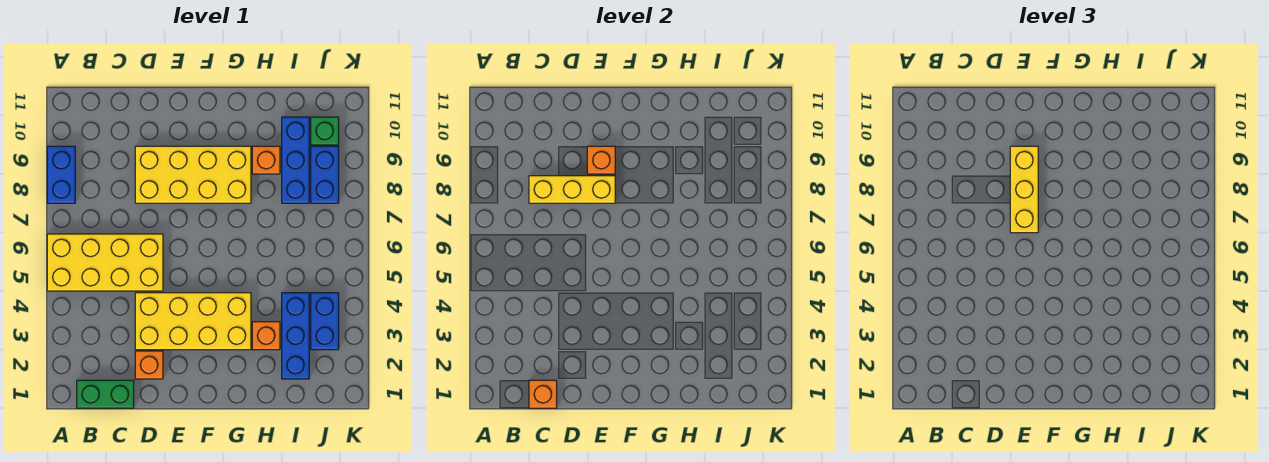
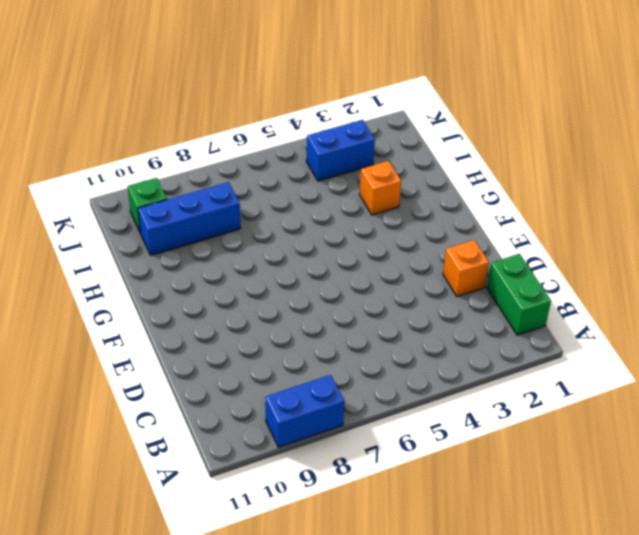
none -> yellow 2x4 brick [47,234,163,291]
none -> yellow 2x4 brick [135,293,251,350]
none -> yellow 2x4 brick [135,146,251,203]

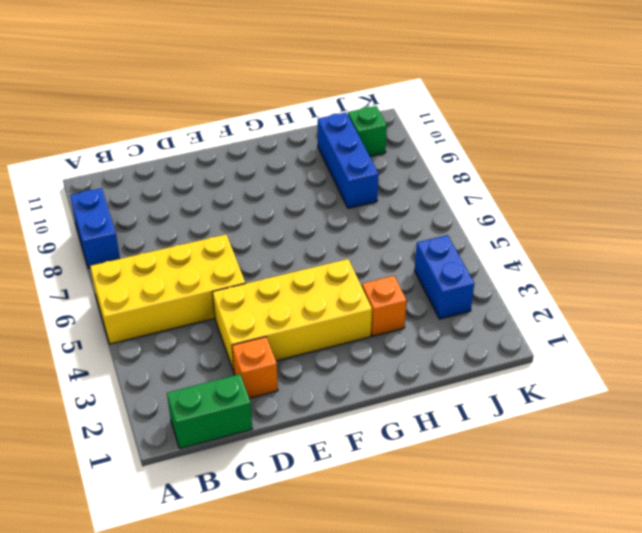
none -> yellow 2x4 brick [135,146,251,203]
none -> orange 1x1 brick [252,146,280,174]
none -> blue 1x3 brick [282,293,309,379]

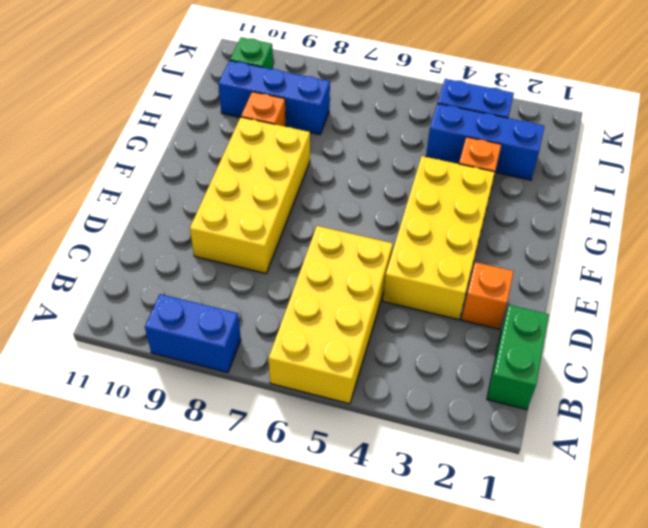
none -> blue 1x2 brick [311,146,339,203]
none -> orange 1x1 brick [529,380,557,408]
none -> yellow 1x3 brick [529,176,615,203]

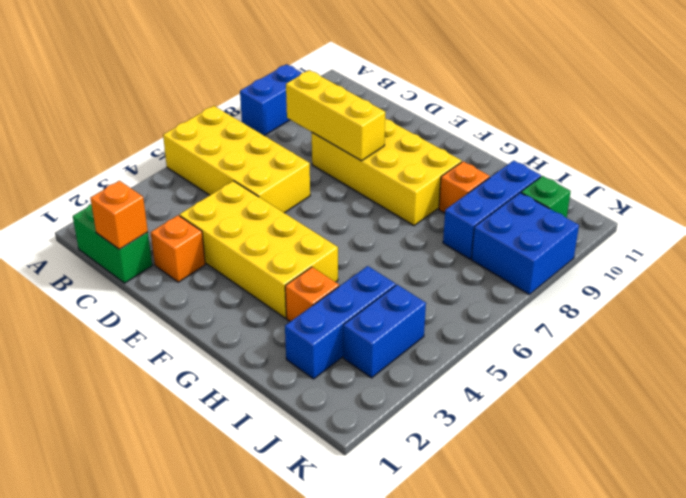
blue 2x2 brick [471,193,579,294] -> blue 1x2 brick [311,146,339,203]
none -> orange 1x1 brick [587,146,615,174]
none -> yellow 1x3 brick [1010,146,1038,233]

